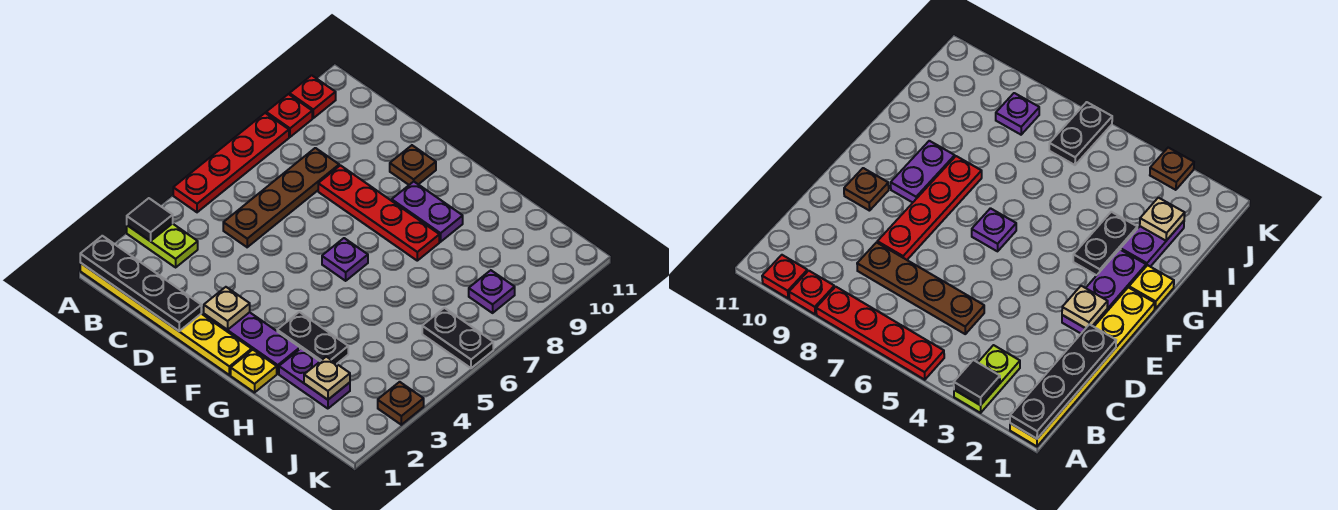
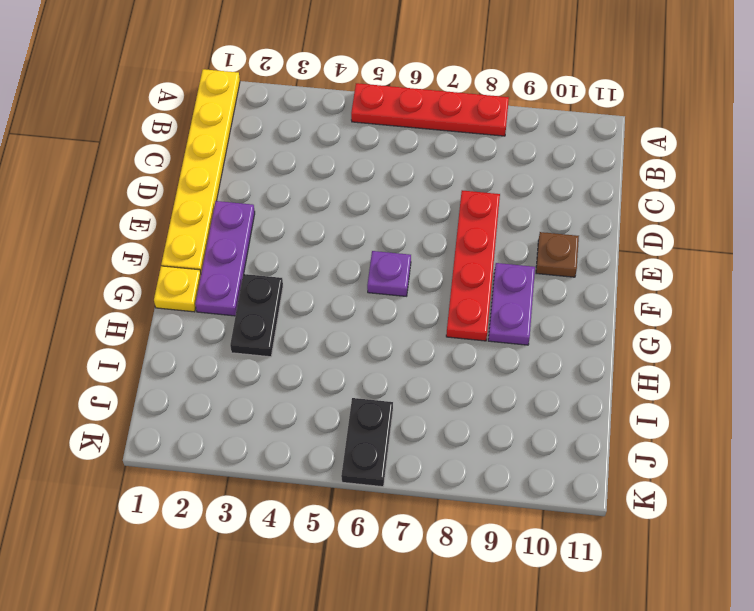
none -> lime 1x2 plate [127,224,198,267]
none -> red 1x1 plate [266,94,312,137]
none -> red 1x1 plate [290,75,336,118]

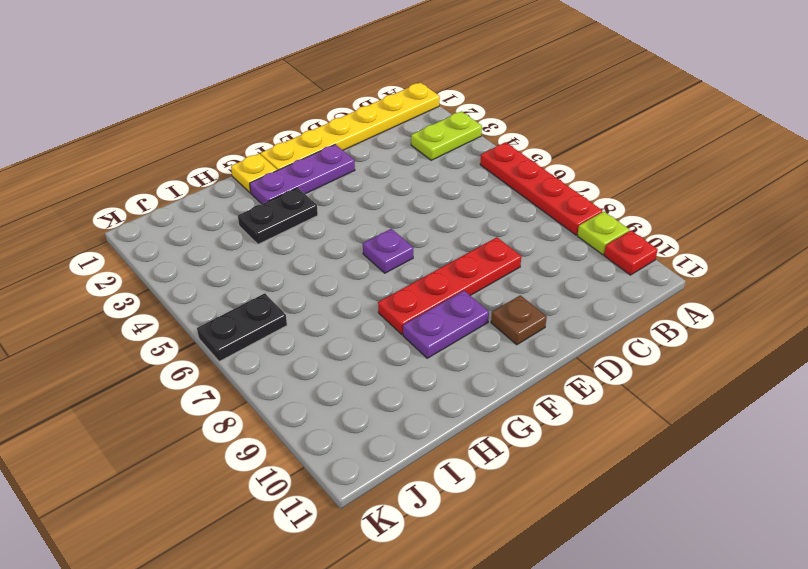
lime 1x1 plate [577,212,629,255] -> red 1x1 plate [266,94,312,137]
none -> brown 1x4 plate [223,148,339,247]
none -> purple 1x2 plate [279,348,350,409]
none -> purple 1x1 plate [469,270,515,313]

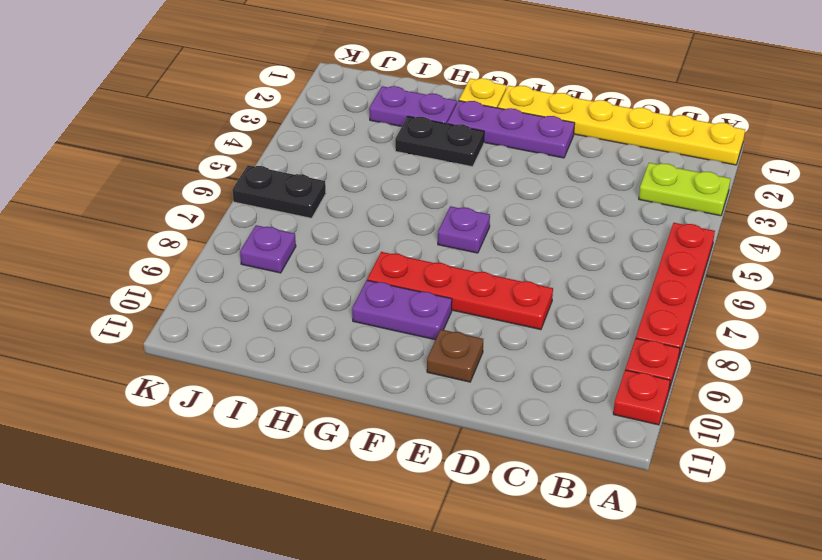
none -> brown 1x4 plate [223,148,339,247]
none -> brown 1x1 plate [378,382,424,425]
none -> black 1x4 plate [80,236,201,331]

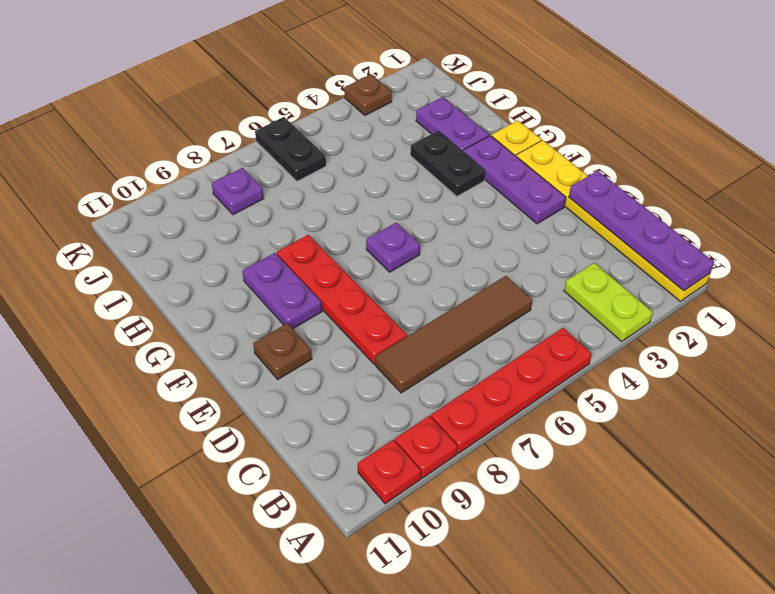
purple 1x4 plate [569,171,714,291] -> black 1x4 plate [80,236,201,331]
brown 1x4 tile [376,276,532,393] -> brown 1x4 plate [223,148,339,247]
none -> black 1x1 tile [127,198,173,241]
none -> tan 1x1 plate [204,287,250,330]
none -> tan 1x1 plate [304,357,350,400]

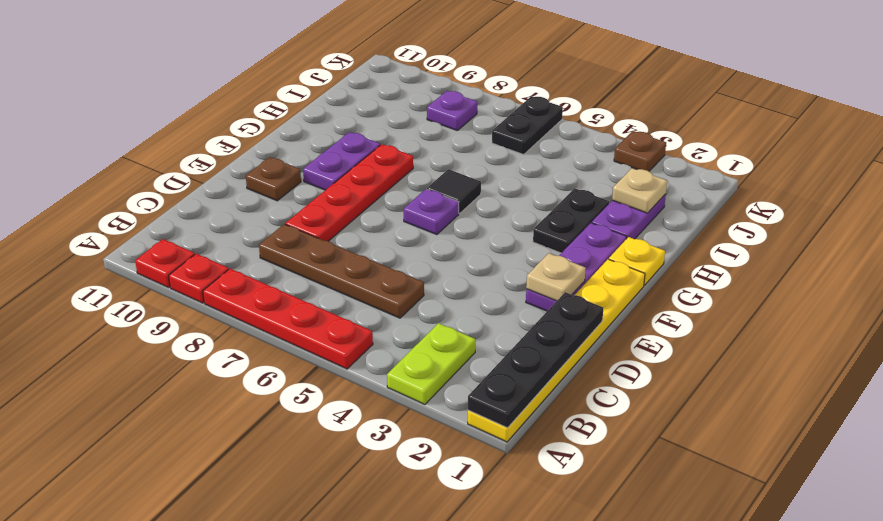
black 1x1 tile [427,169,481,213] -> black 1x1 tile moved to [127,198,173,241]

